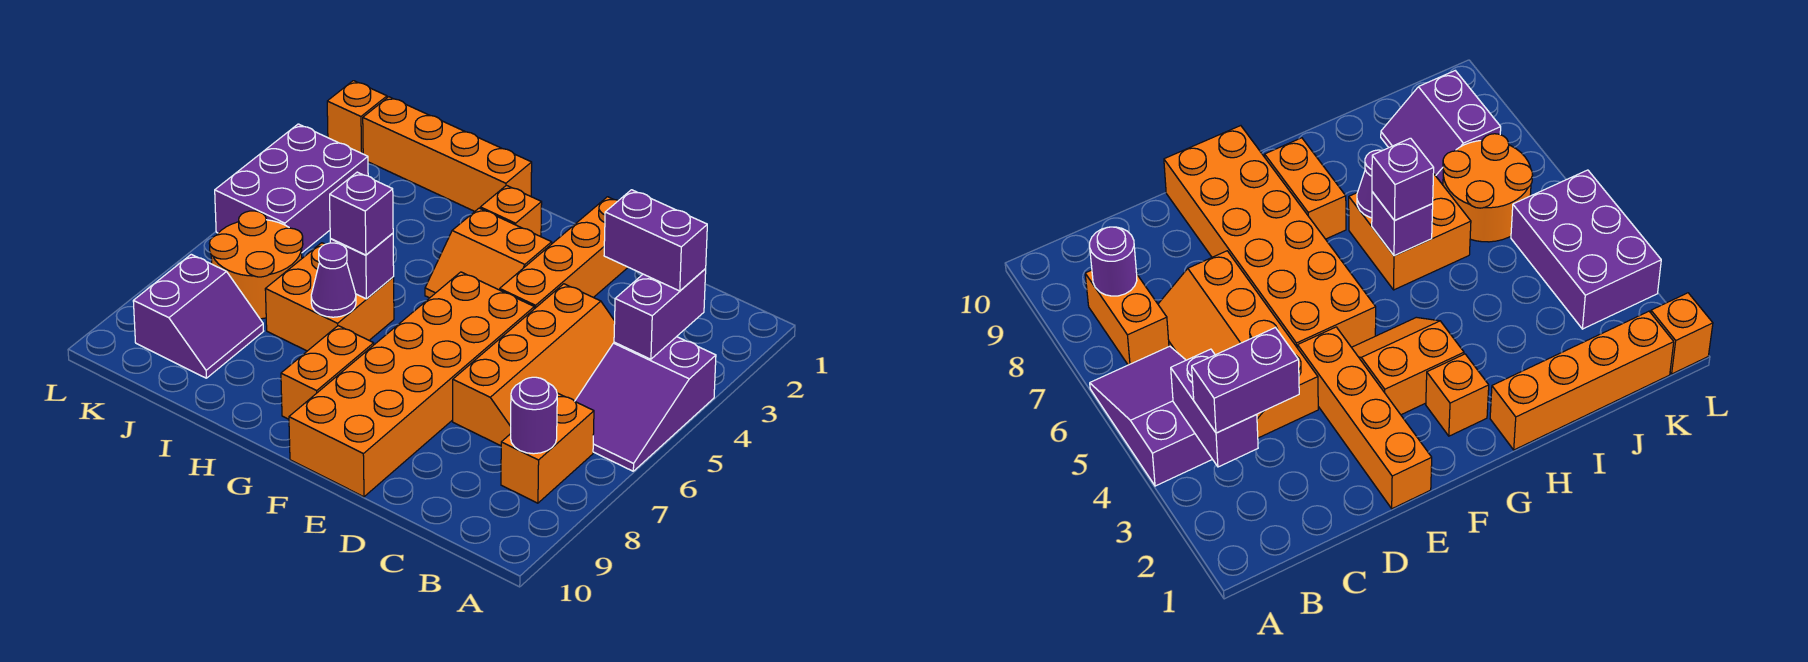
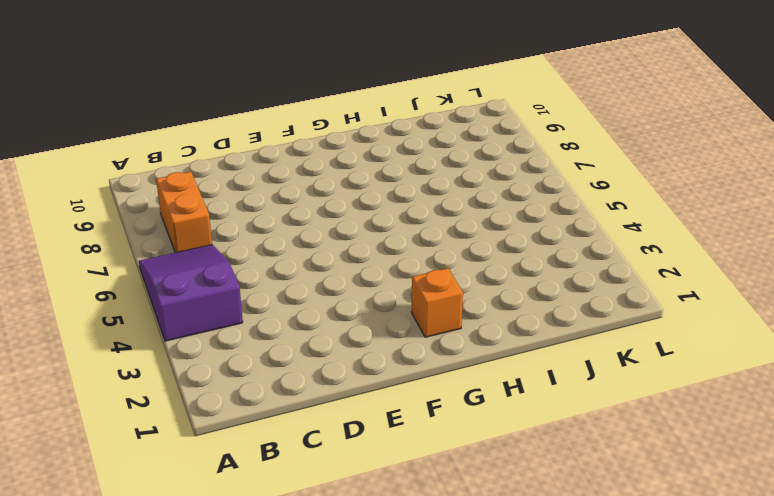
none -> orange 2x4 slope [453,284,615,446]
none -> orange 1x4 brick [500,197,628,309]
none -> orange 2x6 brick [289,272,534,497]

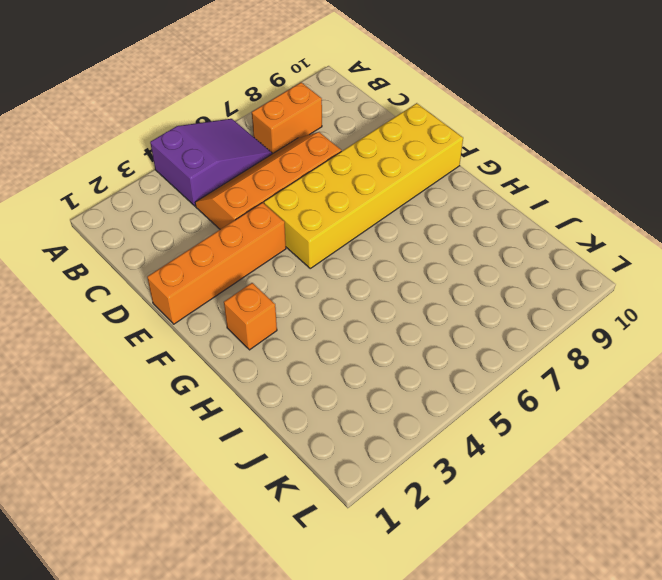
yellow 2x6 brick [264,103,463,268] -> orange 2x6 brick [289,272,534,497]
none -> orange 2x2 slope [425,208,552,298]
none -> orange 1x2 brick [281,326,374,419]
none -> orange 1x4 brick [363,97,532,211]

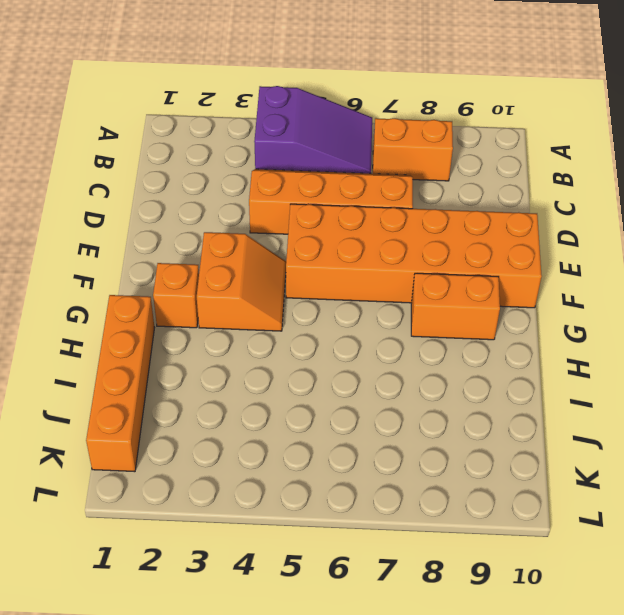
none -> orange 1x4 brick [500,197,628,309]
none -> orange 2x2 brick [265,243,394,351]
none -> orange 2x2 round brick [209,211,303,319]

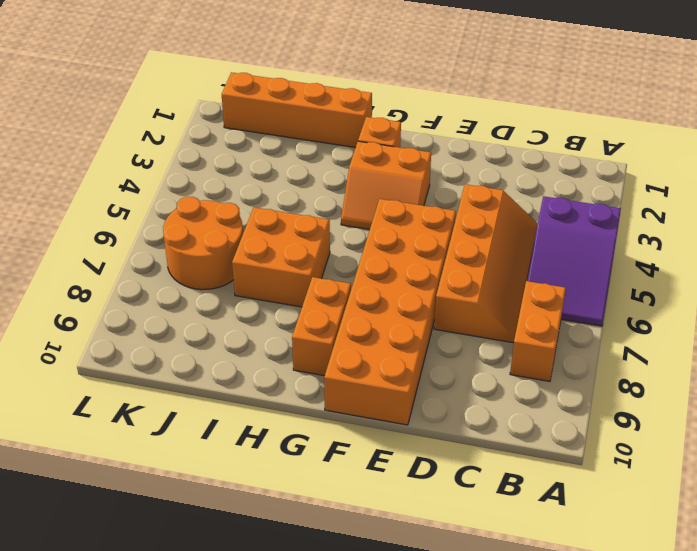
none -> orange 1x4 brick [500,197,628,309]
none -> purple 2x2 slope [133,254,263,378]
none -> purple 2x3 brick [215,124,368,252]

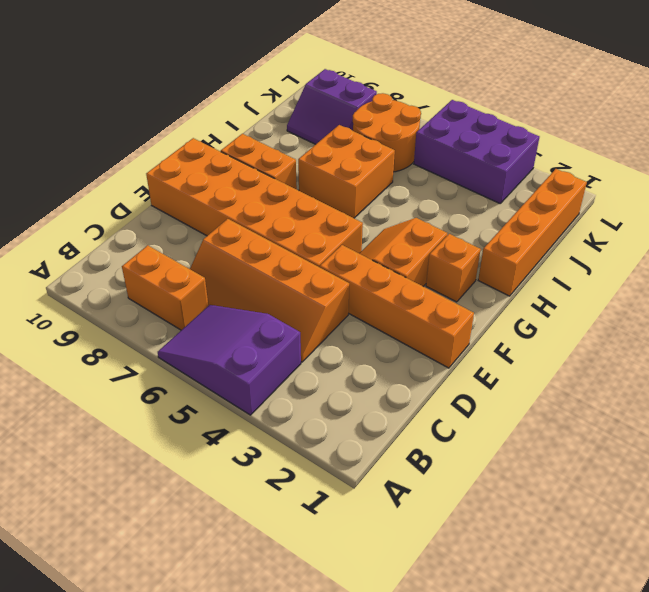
none -> orange 1x1 brick [327,81,387,154]
none -> purple 1x2 brick [614,269,706,359]
none -> purple 1x1 round brick [511,377,557,454]

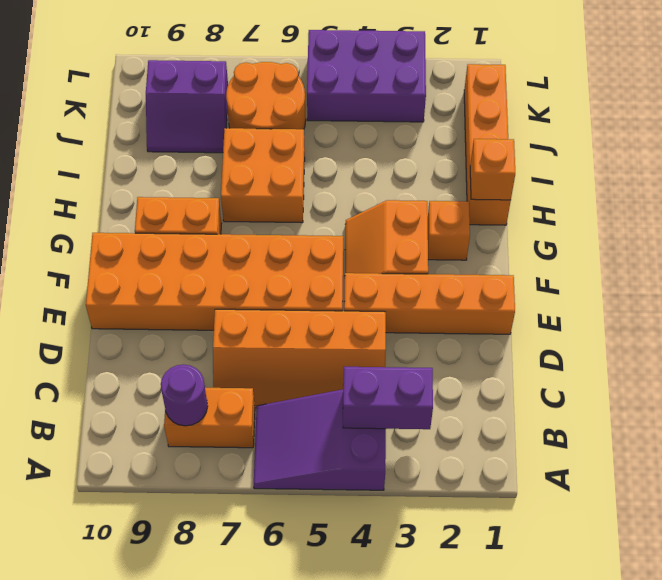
orange 1x1 brick [470,139,515,200] -> orange 1x1 brick moved to [327,81,387,154]
none -> purple 1x1 brick [330,233,394,299]
none -> purple 1x1 cone [311,243,356,317]
none -> purple 1x2 brick [604,190,707,291]

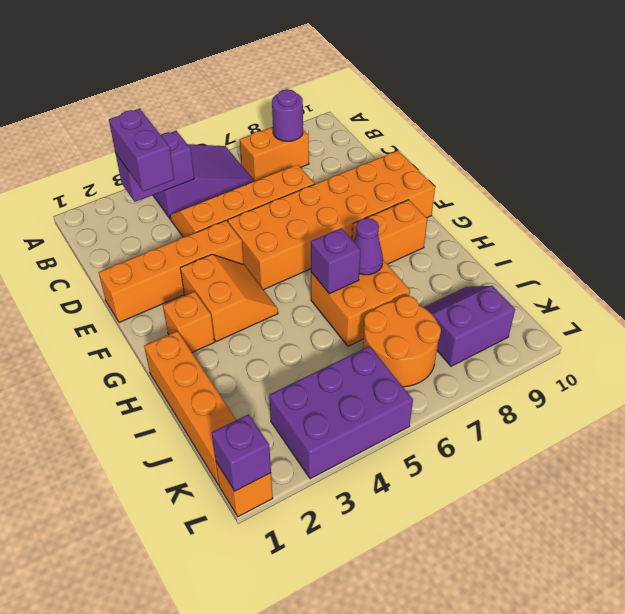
purple 1x1 brick [212,414,271,491] -> purple 1x1 brick moved to [330,172,393,255]

